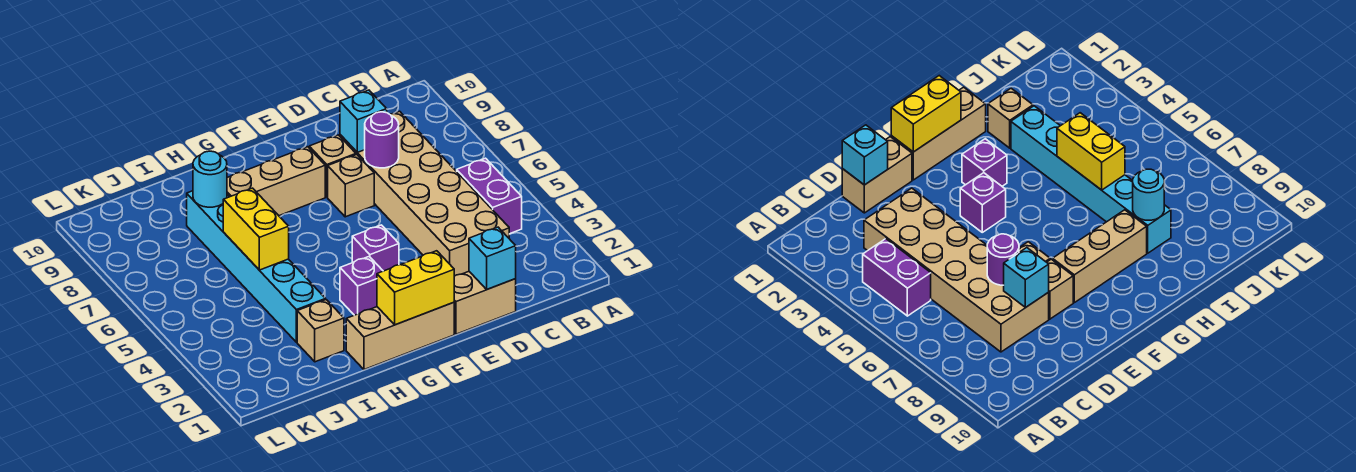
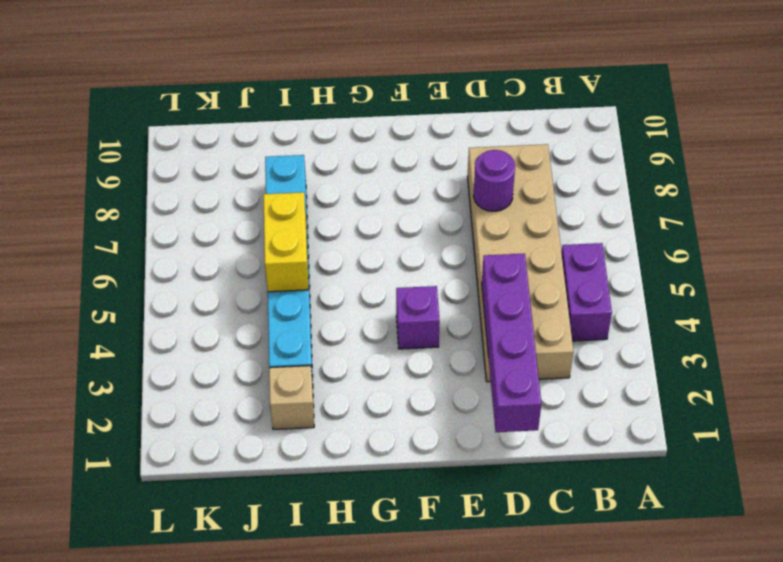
purple 1x4 brick [482,254,541,432] -> cyan 1x1 brick [469,227,516,289]
none -> tan 1x2 brick [454,272,516,334]
none -> tan 1x1 brick [328,155,374,217]
none -> tan 1x1 brick [309,135,356,197]

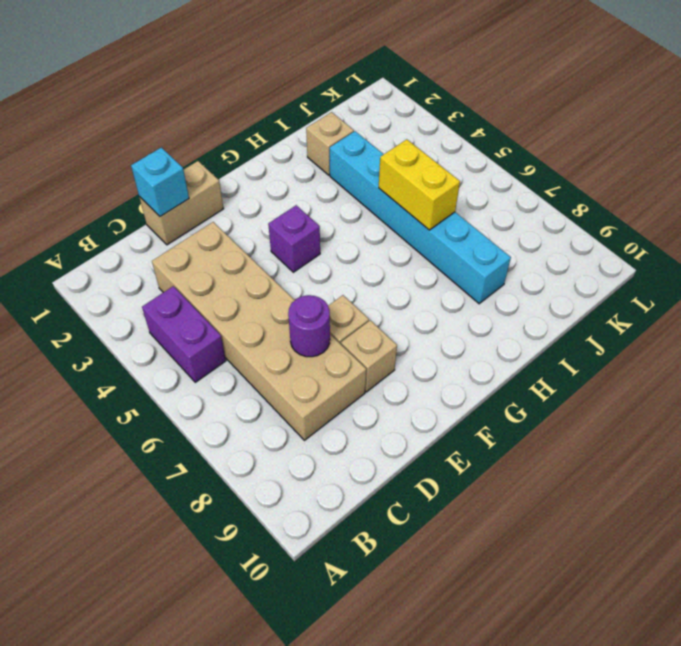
none -> tan 1x3 brick [346,302,454,370]
none -> tan 1x3 brick [227,147,325,216]
none -> purple 1x1 brick [340,257,383,315]

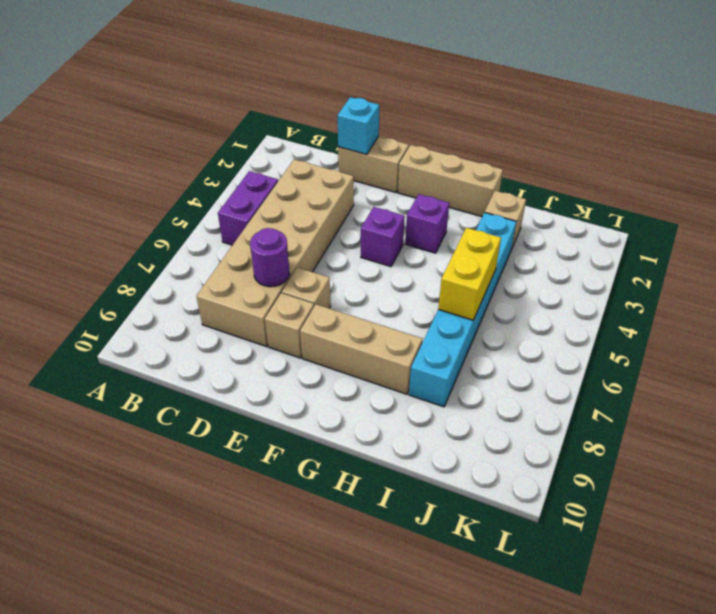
none -> cyan 1x1 brick [340,90,387,152]
none -> yellow 1x2 brick [377,251,454,325]
none -> cyan 1x1 round brick [193,151,227,207]

